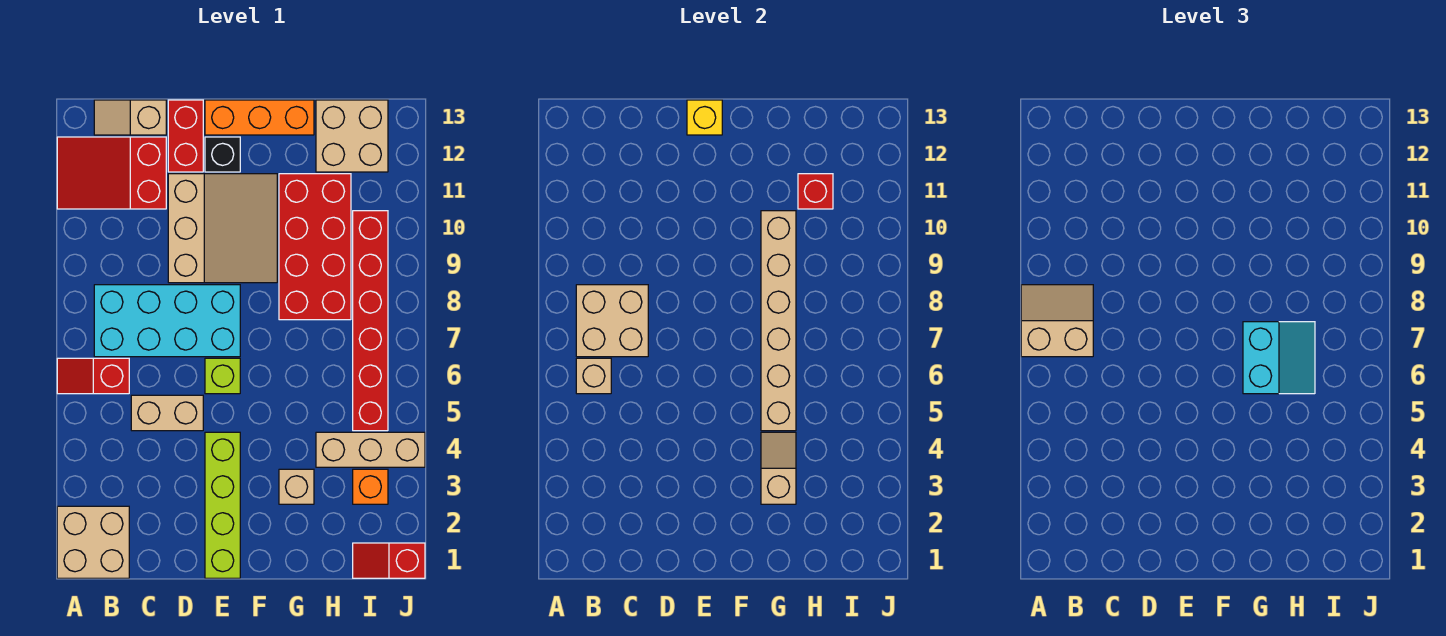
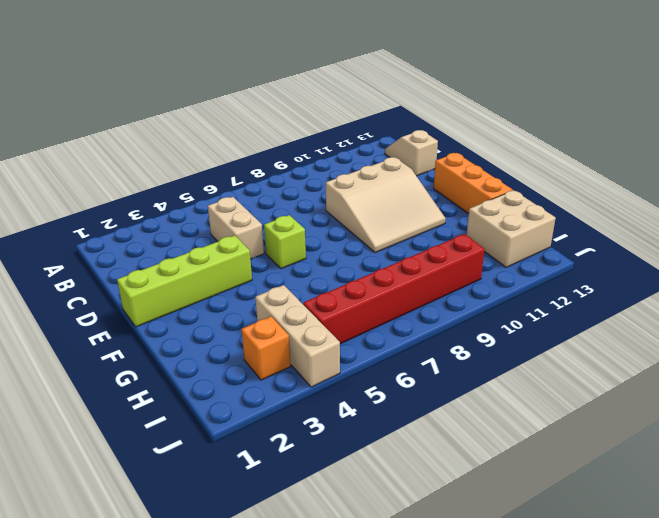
none -> tan 2x2 brick [57,506,129,578]
none -> red 1x2 slope [57,358,129,394]
none -> red 2x3 slope [57,137,166,209]

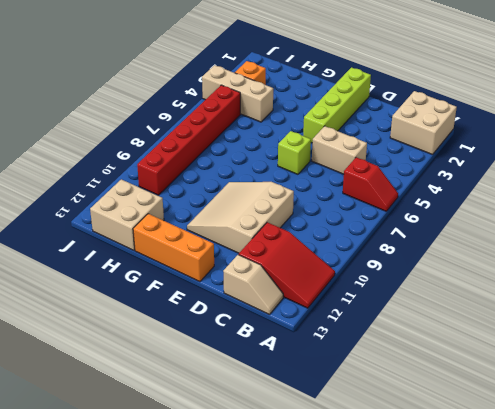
none -> cyan 2x4 brick [94,285,240,357]
none -> red 1x2 brick [168,100,203,172]
none -> black 1x1 brick [205,137,240,172]

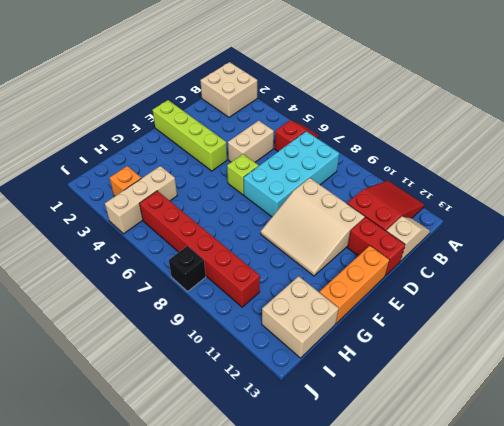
black 1x1 brick [169,246,206,291] -> black 1x1 brick moved to [205,137,240,172]
none -> tan 1x1 brick [279,469,314,504]
none -> red 2x4 brick [279,174,351,320]
none -> red 1x2 slope [353,543,425,578]

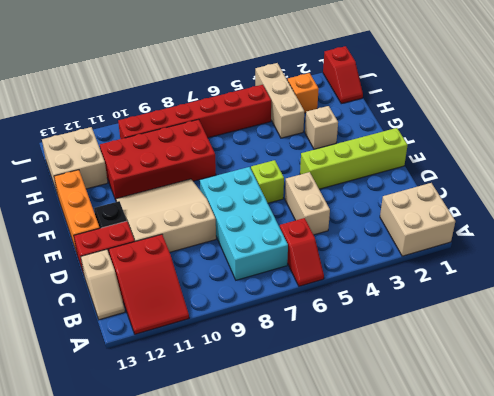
none -> tan 1x1 brick [576,358,611,394]
none -> tan 2x2 brick [576,285,648,357]
none -> yellow 1x1 brick [687,100,722,135]

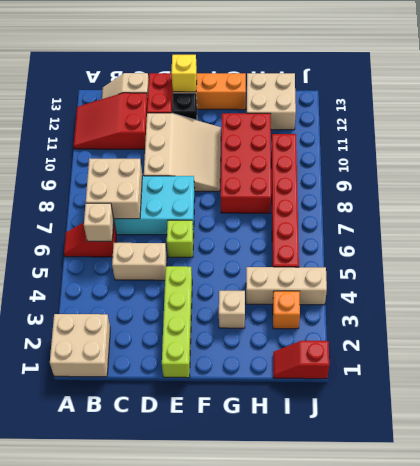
none -> tan 1x2 slope [761,432,796,504]
none -> tan 1x6 brick [761,211,796,431]
none -> red 1x1 brick [798,174,833,209]

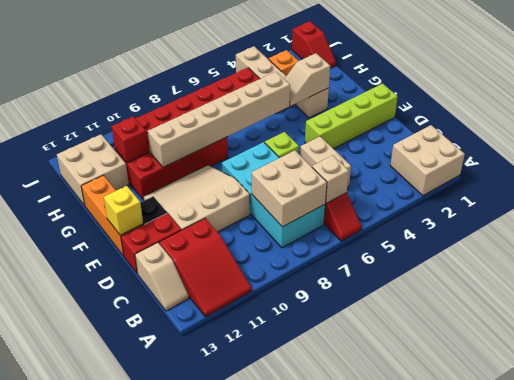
none -> tan 2x2 slope [1021,285,1093,357]
none -> cyan 2x2 slope [1243,322,1315,394]

